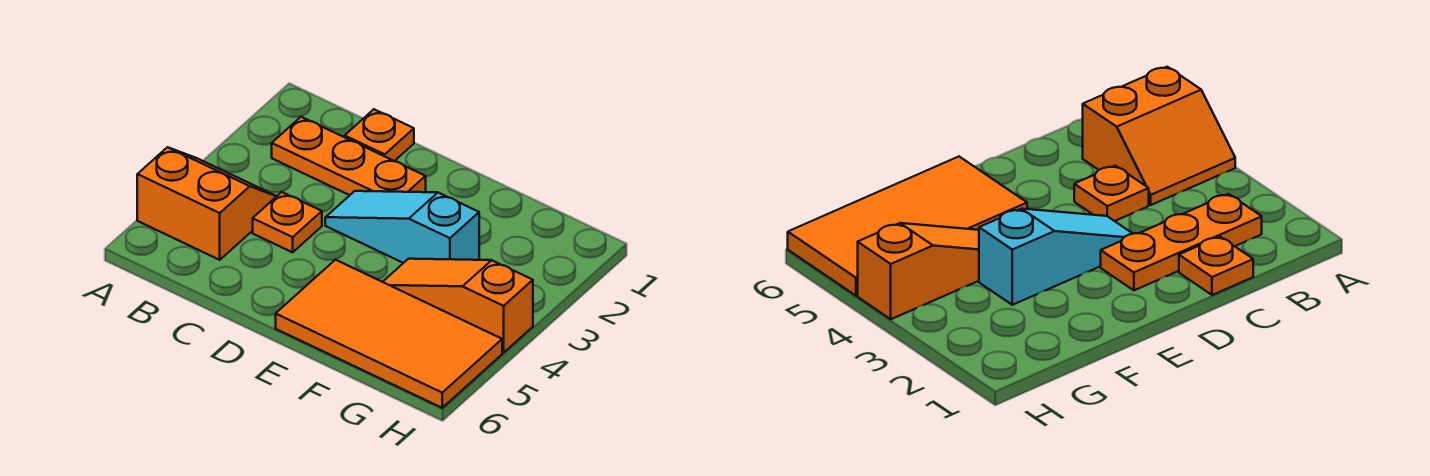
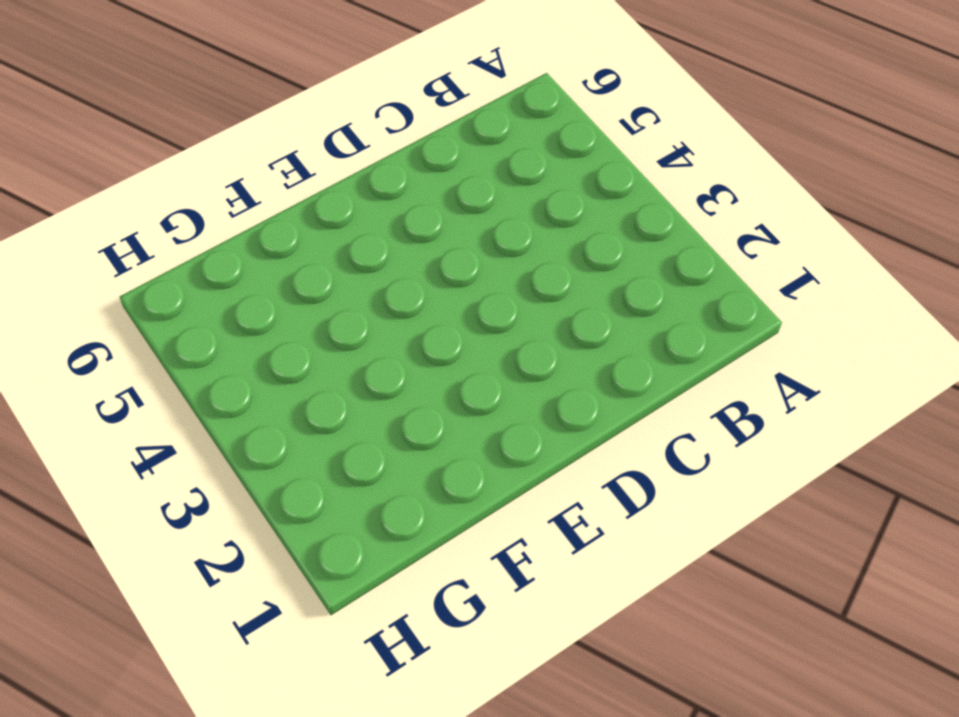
none -> orange 2x2 slope [137,147,277,260]
none -> orange 1x3 plate [272,117,426,195]

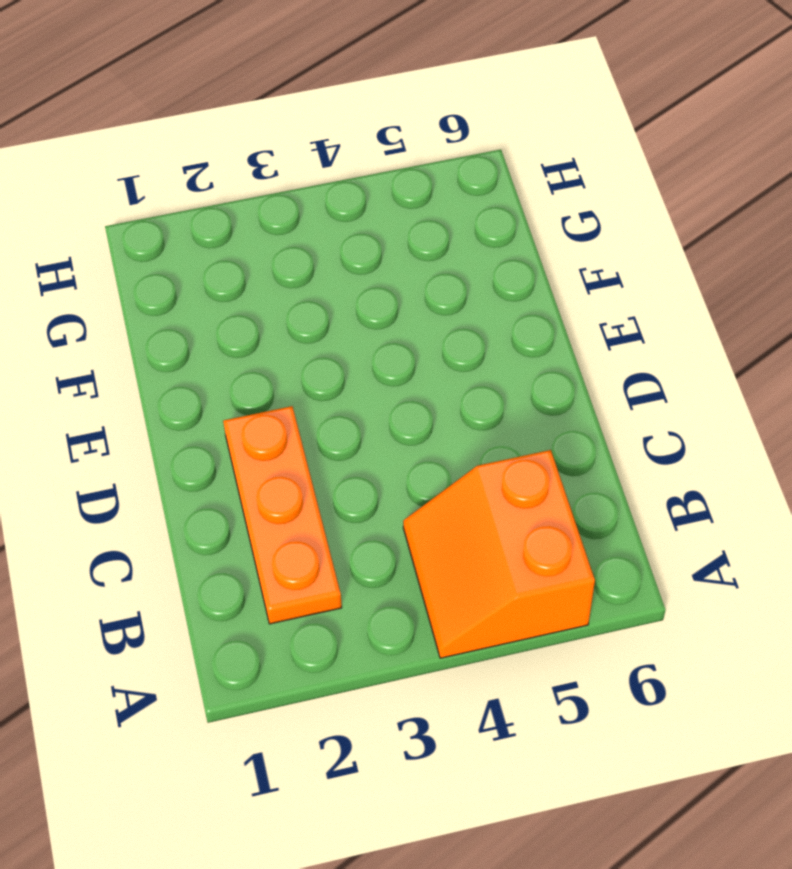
none -> orange 1x1 plate [345,109,414,161]
none -> orange 1x1 plate [253,192,322,252]

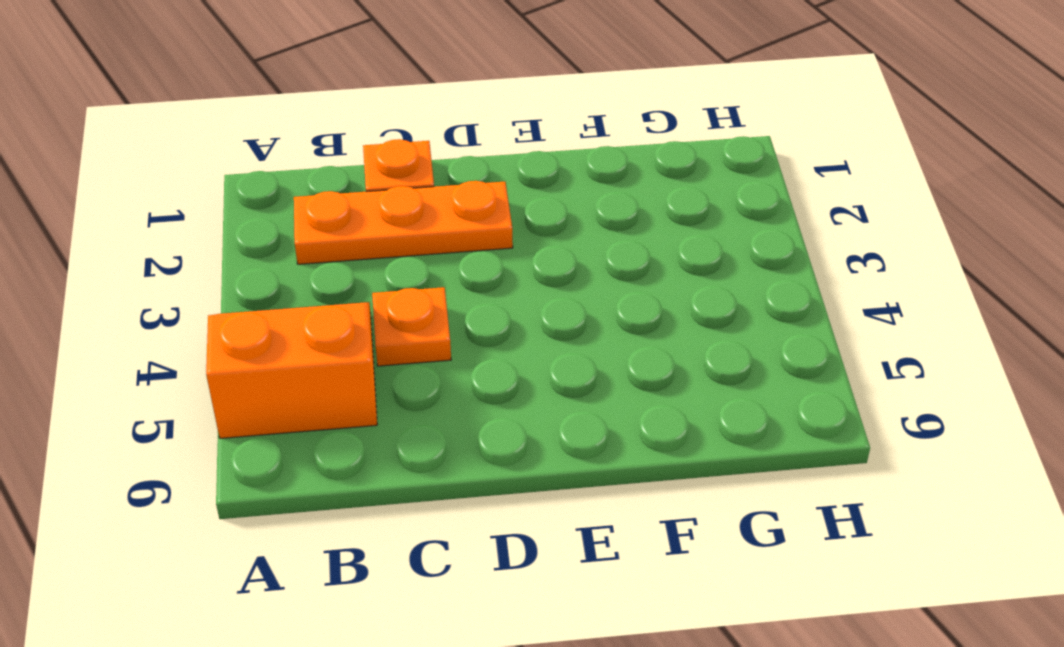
none -> cyan 1x3 slope [325,191,479,263]
none -> orange 2x4 tile [276,260,502,408]

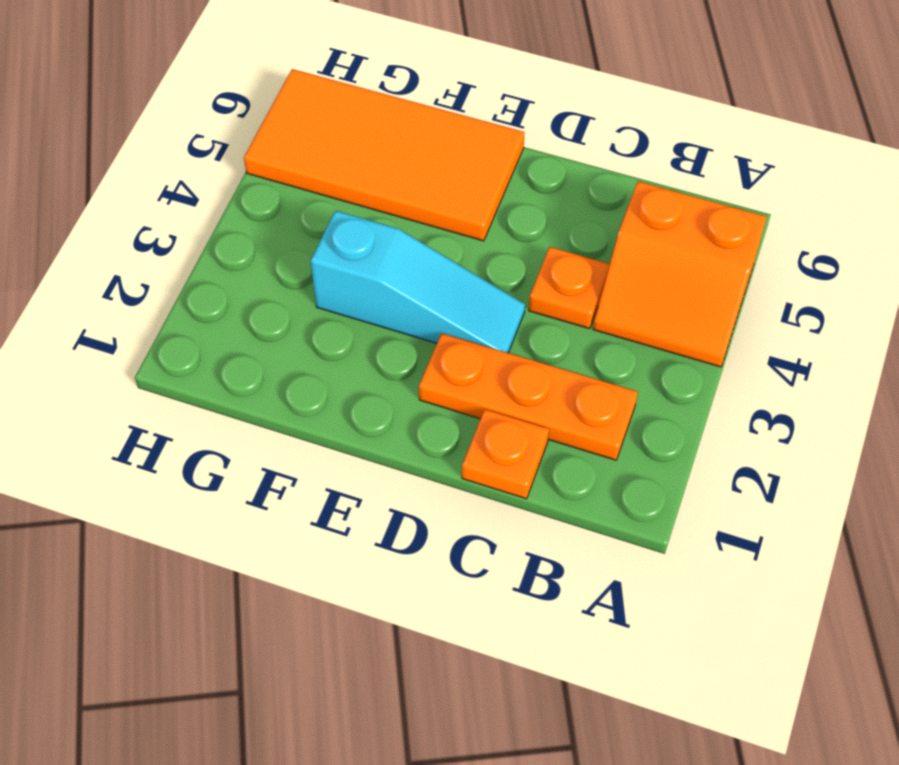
none -> orange 1x3 slope [383,259,533,353]

